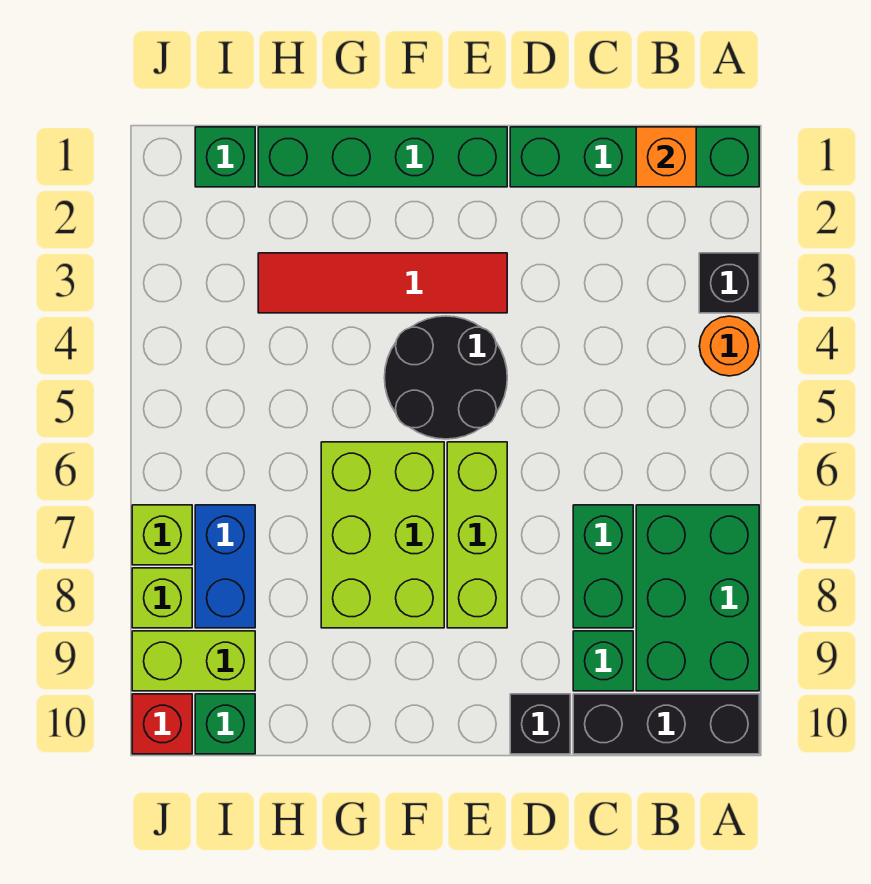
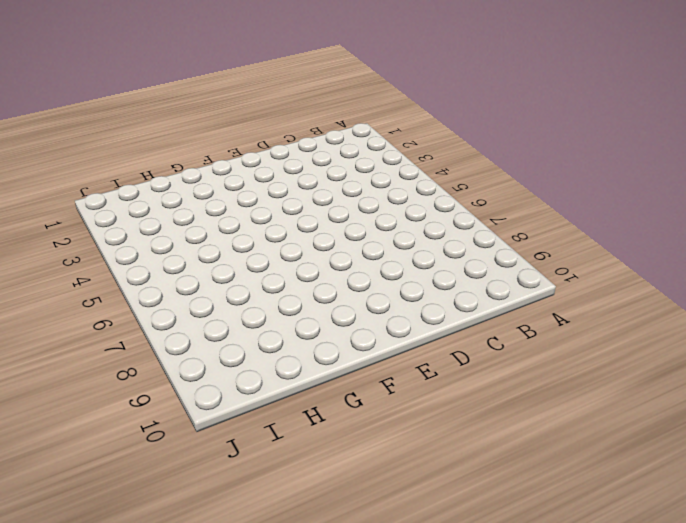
none -> green 1x4 brick [510,127,759,187]
none -> black 1x1 brick [699,253,759,313]
none -> orange 1x1 round brick [699,316,759,376]

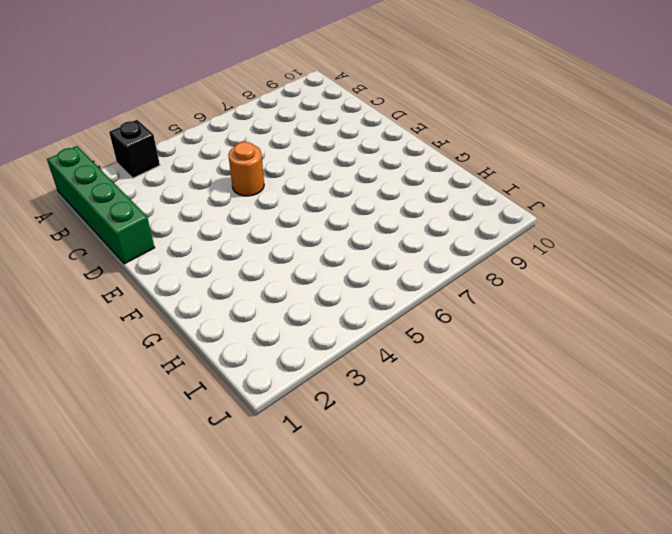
orange 1x1 round brick [228,142,264,196] -> orange 1x1 round brick moved to [699,316,759,376]
none -> green 2x3 brick [636,505,759,691]
none -> black 1x3 brick [573,694,759,754]
none -> green 1x2 brick [573,505,633,628]

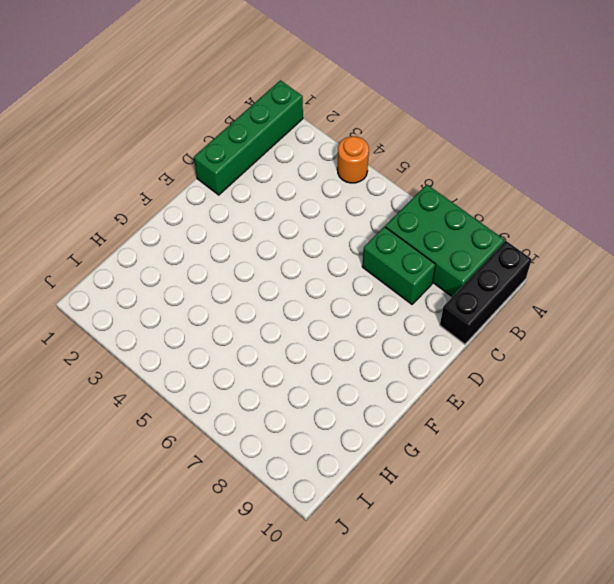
none -> black 1x1 brick [699,253,759,313]
none -> green 1x1 brick [573,631,633,691]
none -> black 1x1 brick [510,694,570,754]

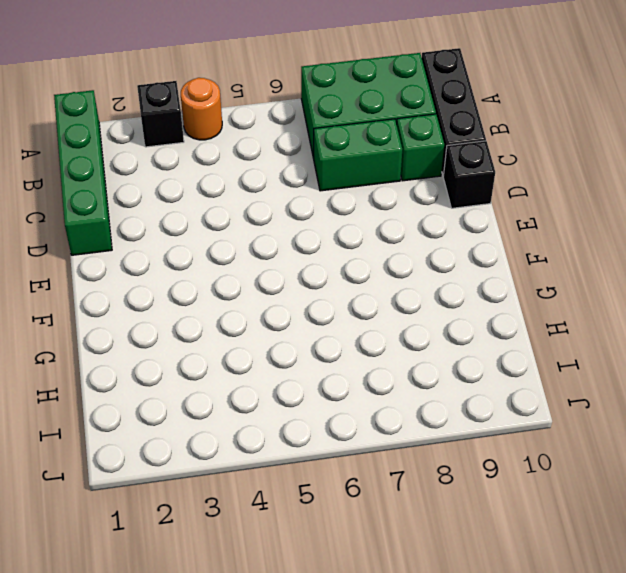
none -> green 1x4 brick [258,127,507,187]
none -> red 1x4 tile [258,253,507,313]
none -> black 2x2 round brick [384,316,507,439]

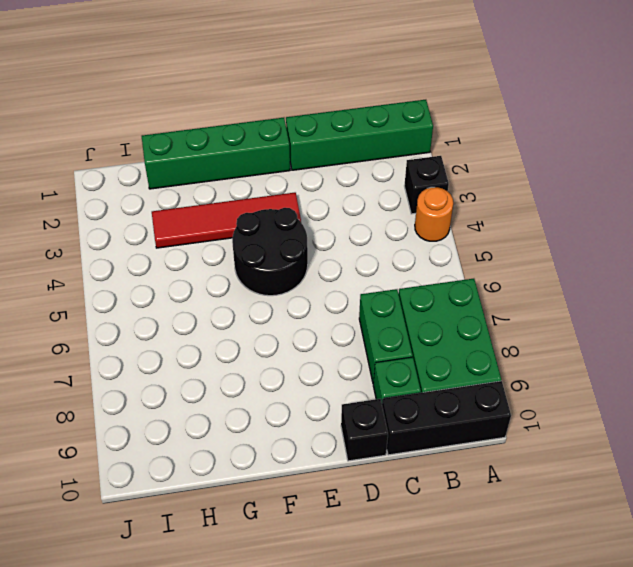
none -> lime 1x3 brick [447,442,507,628]
none -> lime 2x3 brick [321,442,444,628]
none -> green 1x1 brick [195,127,255,187]

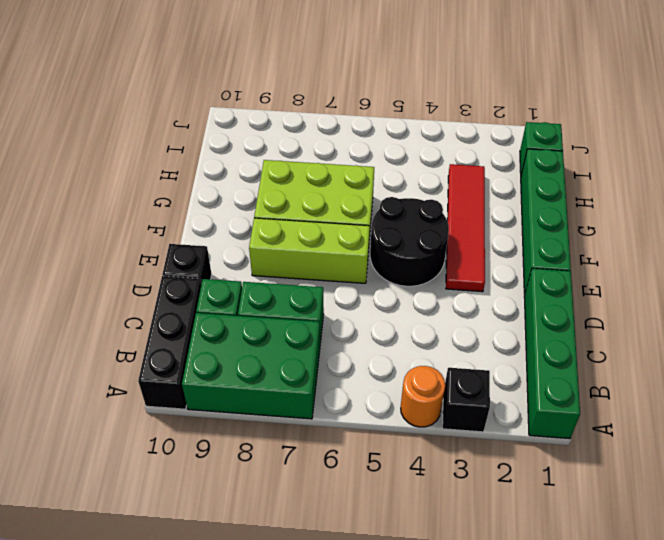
none -> blue 1x2 brick [195,505,255,628]
none -> lime 1x2 brick [132,631,255,691]
none -> green 1x1 brick [195,694,255,754]

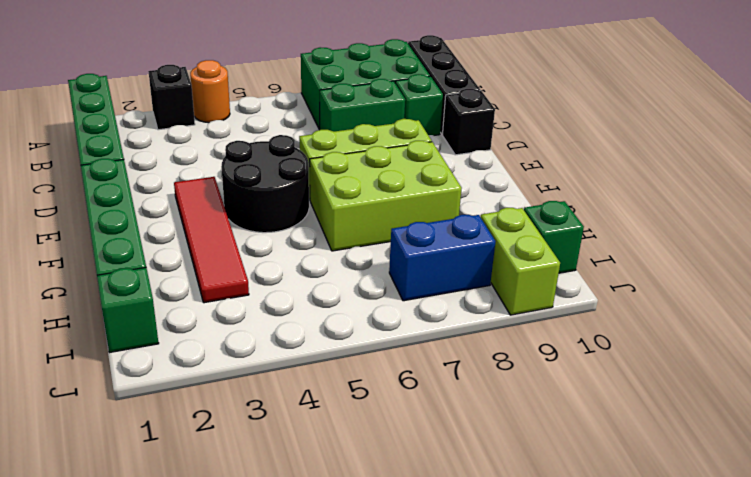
none -> lime 1x1 brick [132,505,192,565]
none -> lime 1x1 brick [132,568,192,628]
none -> red 1x1 brick [132,694,192,754]

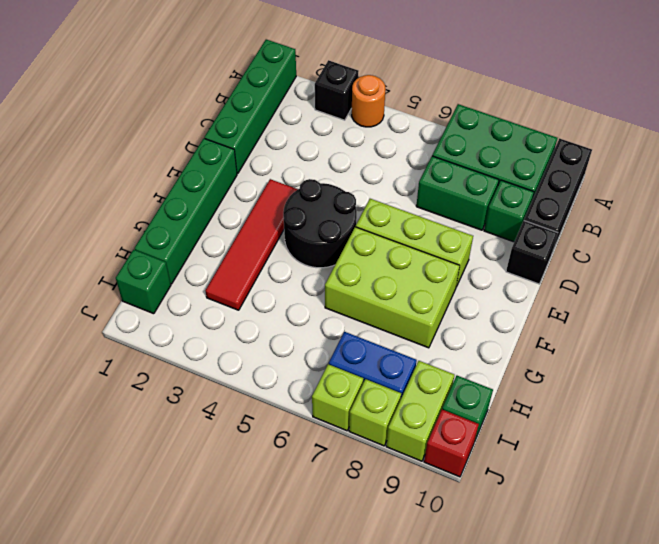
none -> orange 1x1 brick [636,127,696,187]

